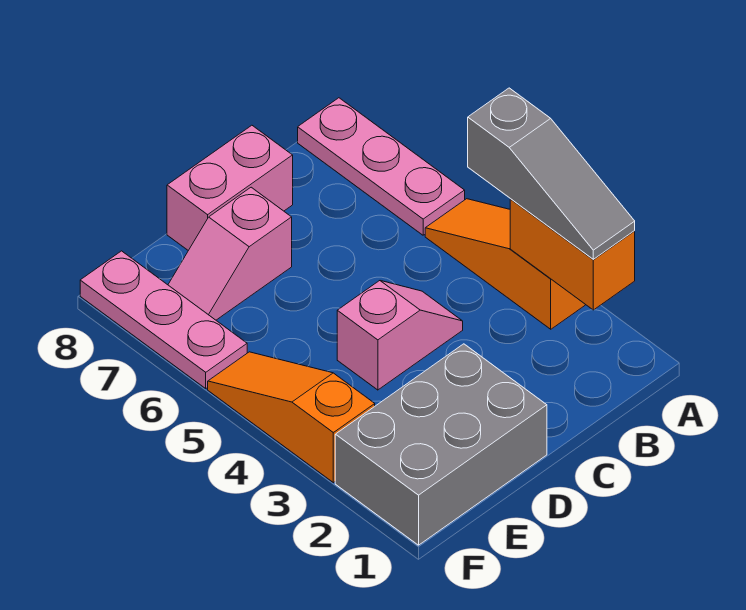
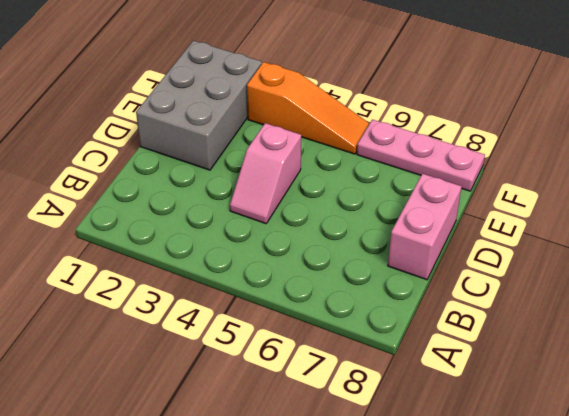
none -> orange 1x3 slope [425,199,586,329]
none -> pink 1x3 plate [298,98,465,235]

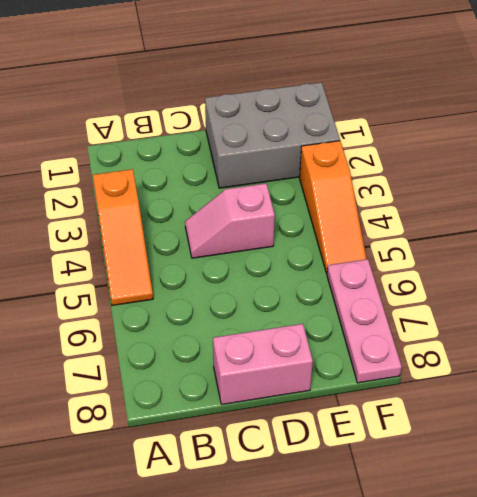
none -> pink 1x3 plate [298,98,465,235]
none -> pink 1x2 slope [168,187,292,320]

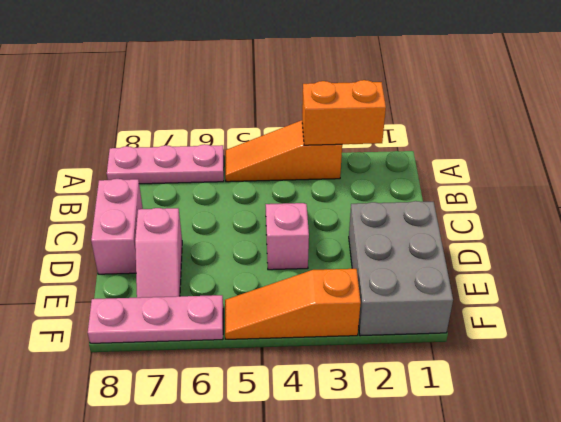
none -> grey 1x3 slope [468,88,635,259]

